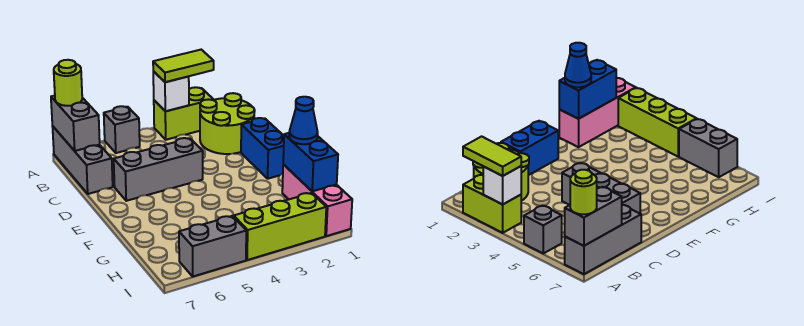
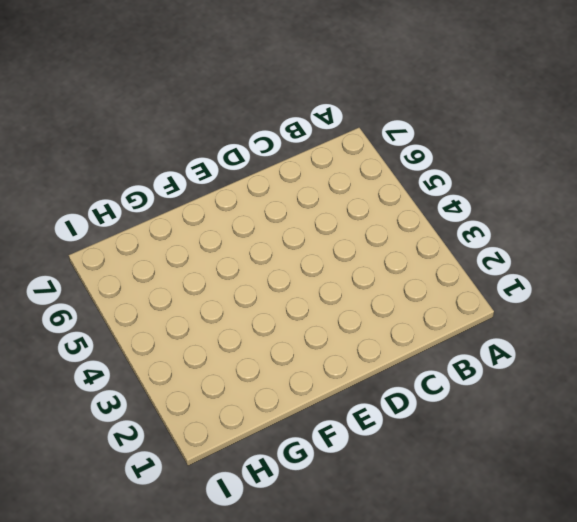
none -> lime 1x2 brick [154,87,213,140]
none -> grey 1x1 brick [104,106,140,153]
none -> grey 1x3 brick [52,126,113,194]

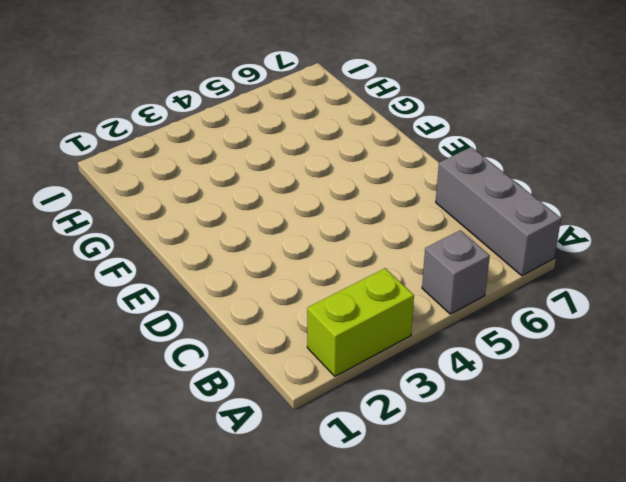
none -> lime 2x2 round brick [200,93,255,154]
none -> blue 1x2 brick [241,118,284,179]
none -> grey 1x3 brick [114,138,203,201]

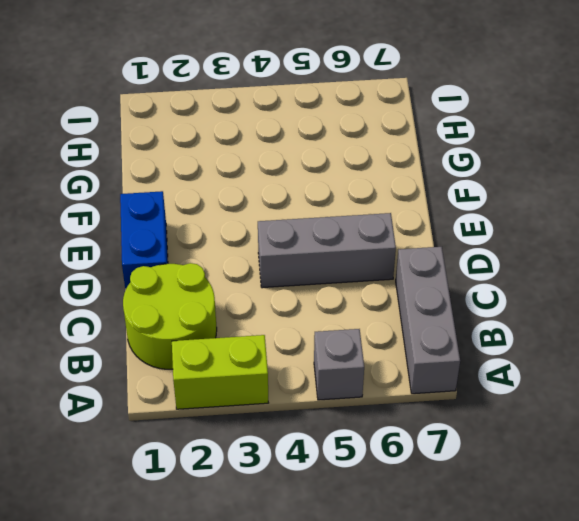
none -> pink 1x3 brick [282,165,352,236]
none -> lime 1x3 brick [234,193,326,260]
none -> grey 1x2 brick [179,216,246,276]

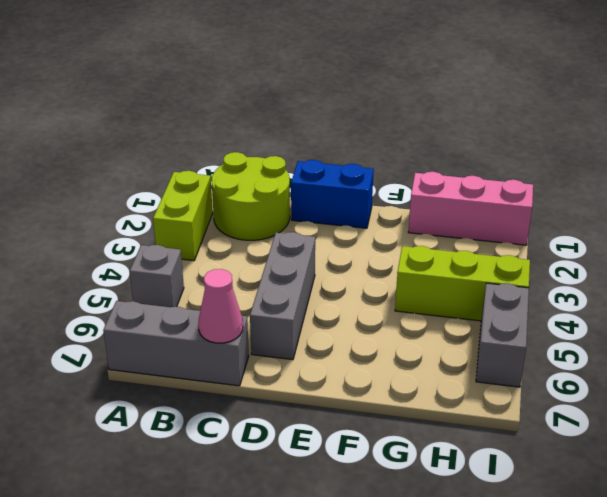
pink 1x1 cone [198,269,243,343] -> none
lime 1x3 brick [395,246,530,321] -> lime 1x3 brick turned to [234,193,326,260]
none -> white 1x1 brick [153,71,189,111]
none -> grey 1x2 brick [51,96,100,151]
none -> blue 1x2 brick [283,133,338,191]

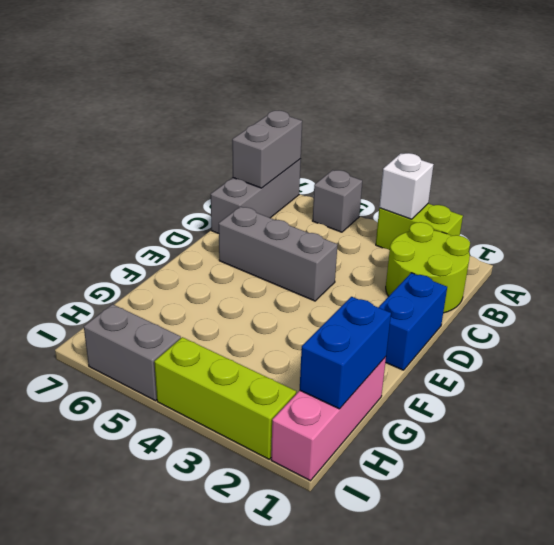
none -> lime 1x2 tile [153,50,214,82]
none -> lime 1x1 round brick [54,60,82,106]
none -> blue 1x1 cone [289,97,318,144]

